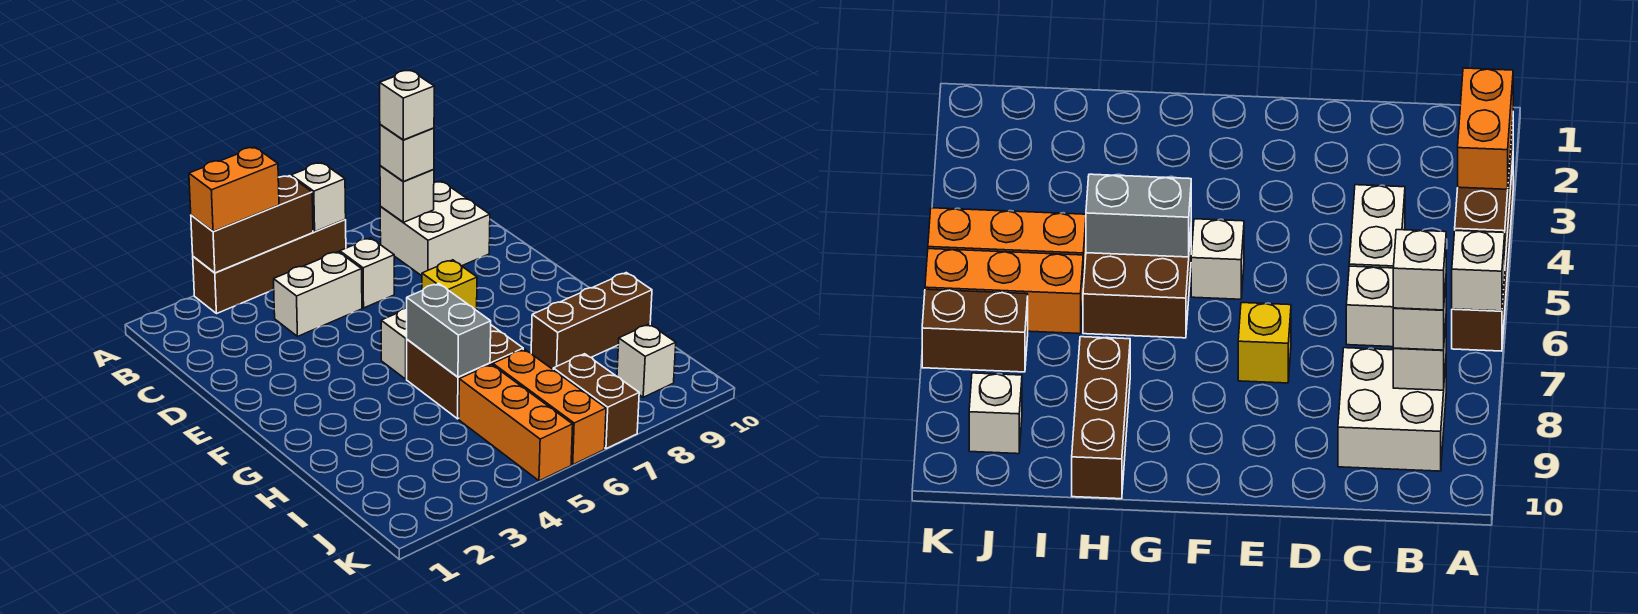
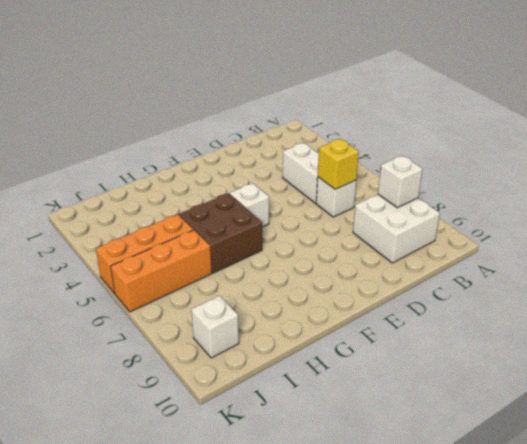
yellow 1x1 brick [318,139,359,189] -> yellow 1x1 brick moved to [422,260,477,310]
none -> brown 1x4 brick [193,220,346,314]
none -> brown 1x3 brick [531,273,652,369]
none -> brown 1x2 brick [553,354,639,449]

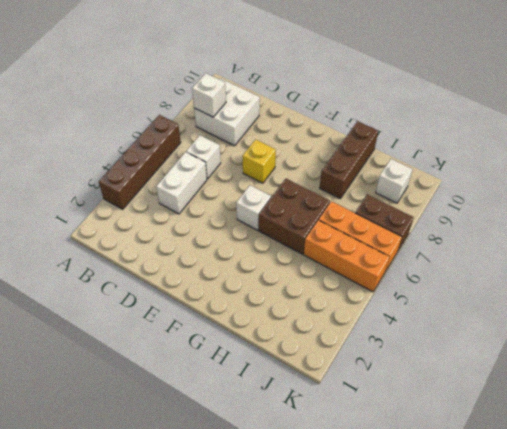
none -> brown 1x3 brick [191,176,313,273]
none -> white 1x1 brick [291,163,346,232]
none -> grey 1x2 brick [407,284,491,377]

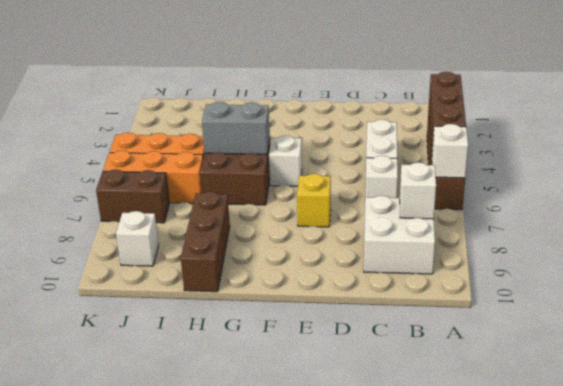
none -> orange 1x2 brick [189,147,279,232]
none -> white 1x1 brick [380,124,434,181]
none -> white 1x1 brick [380,71,434,140]

